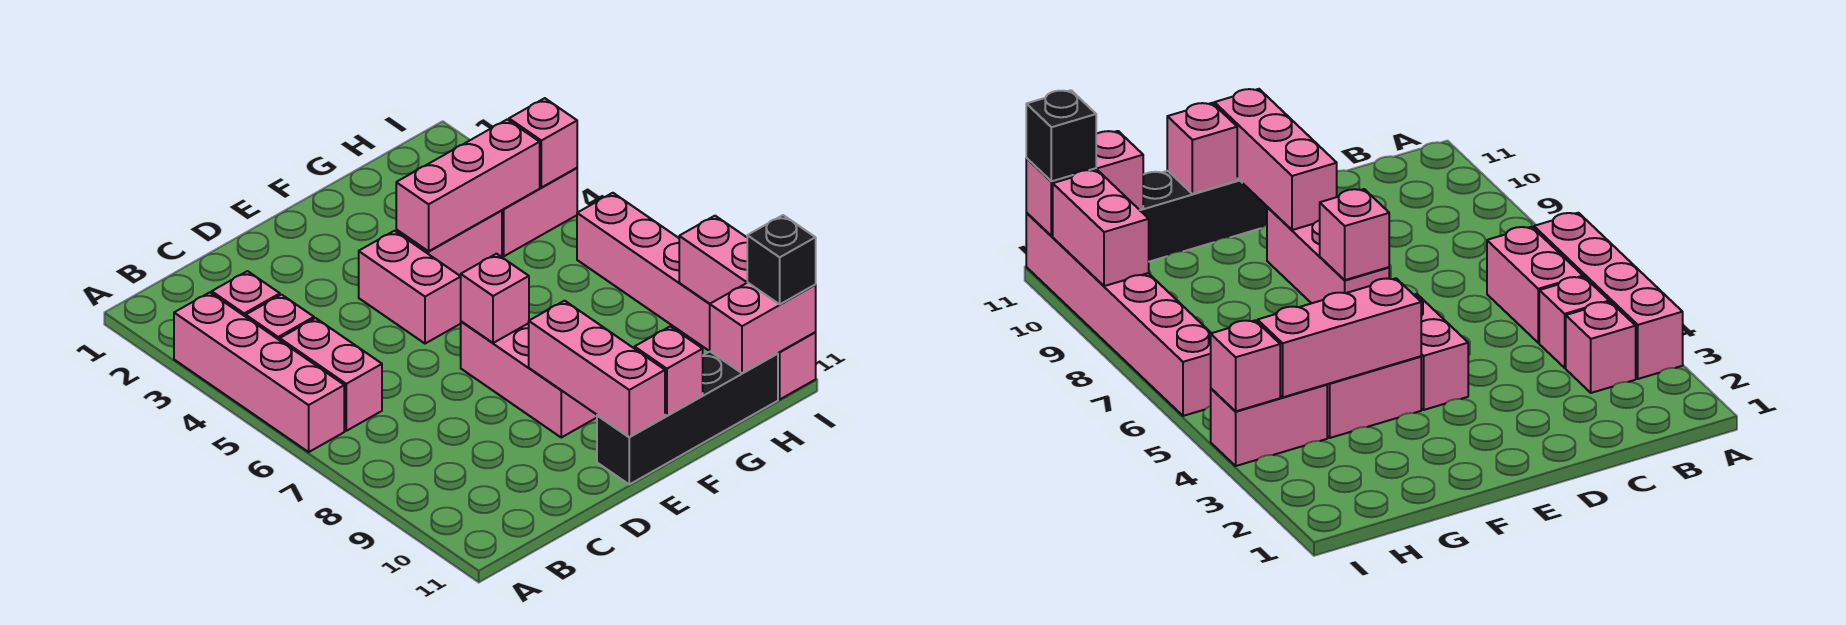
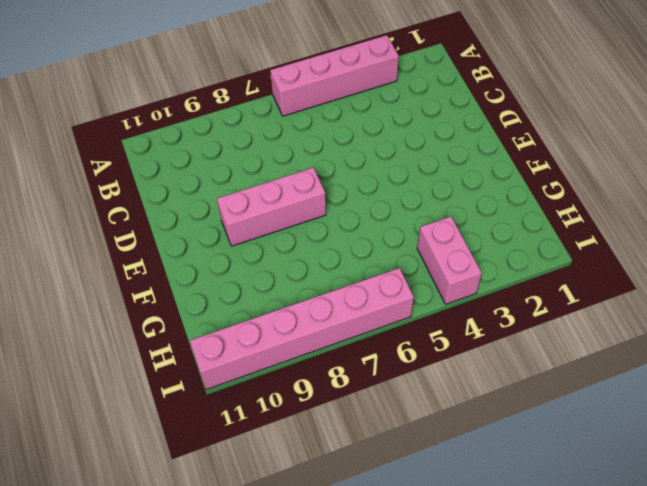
none -> pink 1x1 brick [212,271,280,317]
none -> pink 1x1 brick [246,295,314,340]
none -> pink 1x2 brick [280,318,382,431]

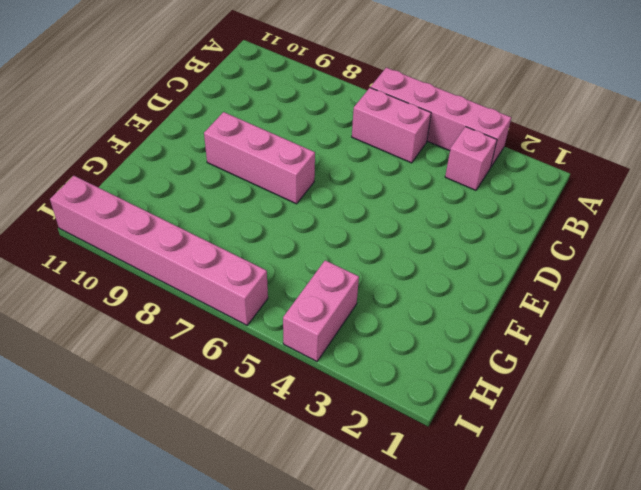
none -> pink 1x1 brick [246,295,314,340]
none -> pink 1x2 brick [359,231,461,344]
none -> black 1x4 brick [597,352,778,484]

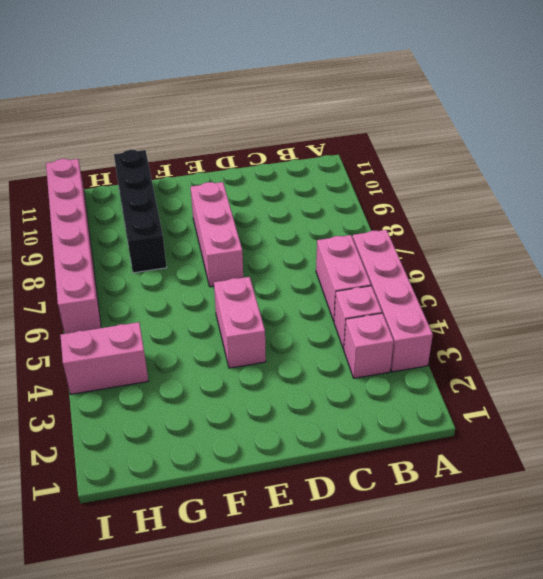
black 1x4 brick [114,150,167,273] -> black 1x4 brick turned to [597,352,778,484]
none -> pink 1x2 brick [396,210,502,276]
none -> pink 1x1 brick [461,254,529,343]
none -> pink 1x3 brick [529,301,665,437]

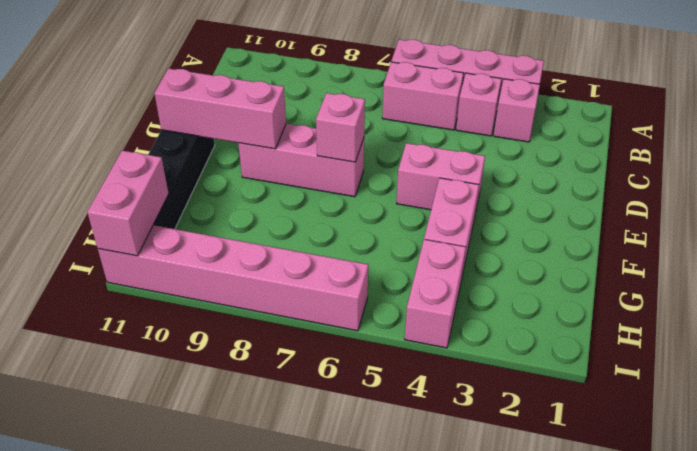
none -> pink 1x3 brick [396,120,540,251]
none -> pink 1x1 brick [635,326,703,416]
none -> pink 1x1 brick [509,98,577,188]

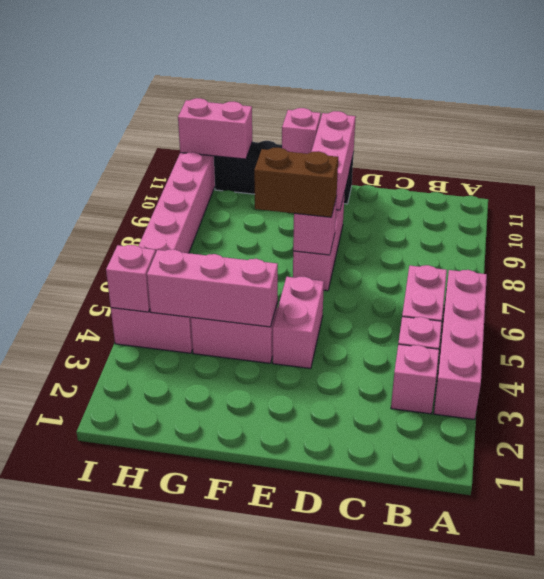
brown 1x2 brick [254,148,338,217] -> none
none -> pink 1x2 brick [679,216,748,304]
none -> black 1x1 brick [747,215,816,304]

